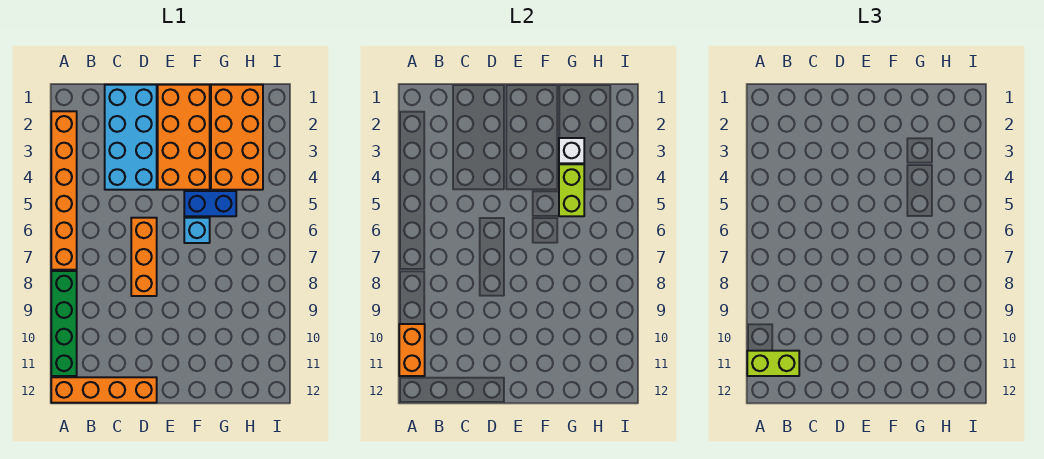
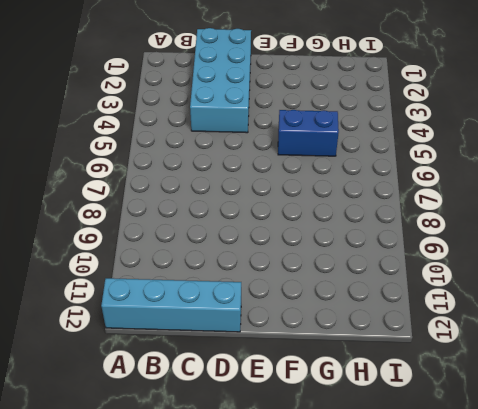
cyan 1x4 brick [101,278,241,332] -> orange 1x4 brick [51,377,157,403]
none -> orange 1x6 brick [51,111,77,270]
none -> green 1x4 brick [51,271,77,376]
none -> orange 1x3 brick [131,218,157,296]

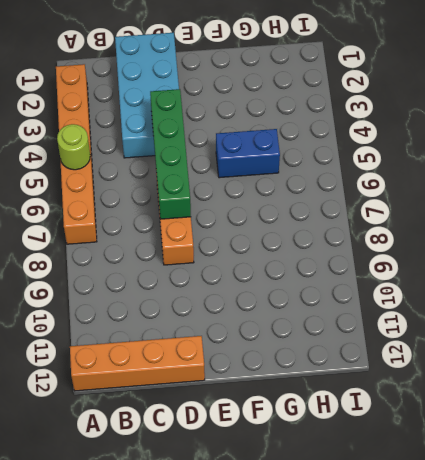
lime 1x1 round brick [57,124,90,170] -> none
green 1x4 brick [150,89,191,219] -> green 1x4 brick moved to [51,271,77,376]
none -> orange 2x4 brick [158,85,210,190]
none -> cyan 1x1 brick [184,218,210,243]
none -> orange 2x4 brick [211,85,263,190]

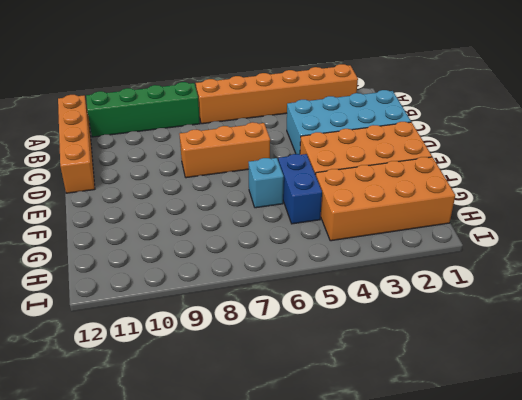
none -> orange 1x2 brick [399,324,425,376]
none -> white 1x1 brick [559,138,584,163]
none -> lime 1x2 brick [559,164,584,216]

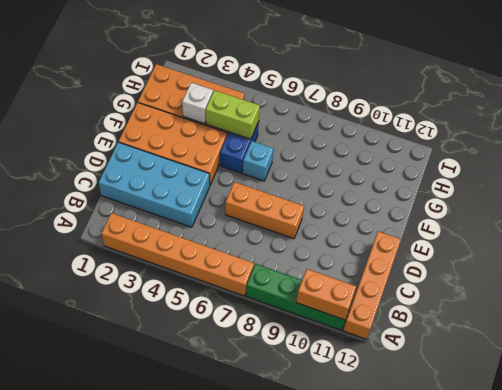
none -> lime 1x2 brick [747,351,799,376]

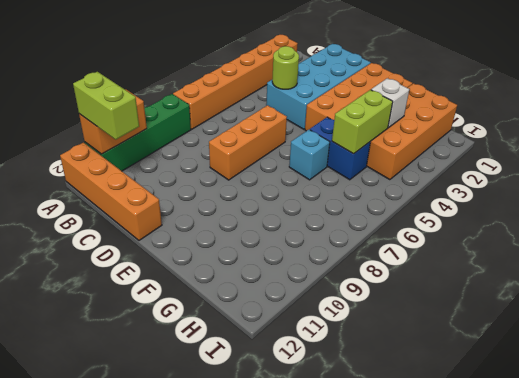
lime 1x1 round brick [272,46,299,89] -> none

